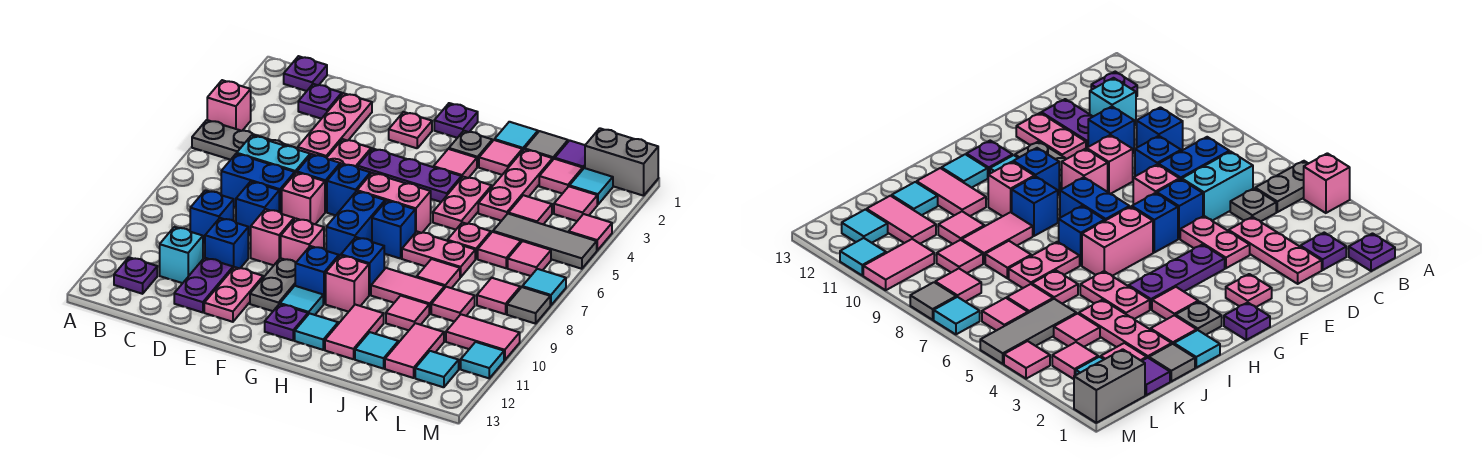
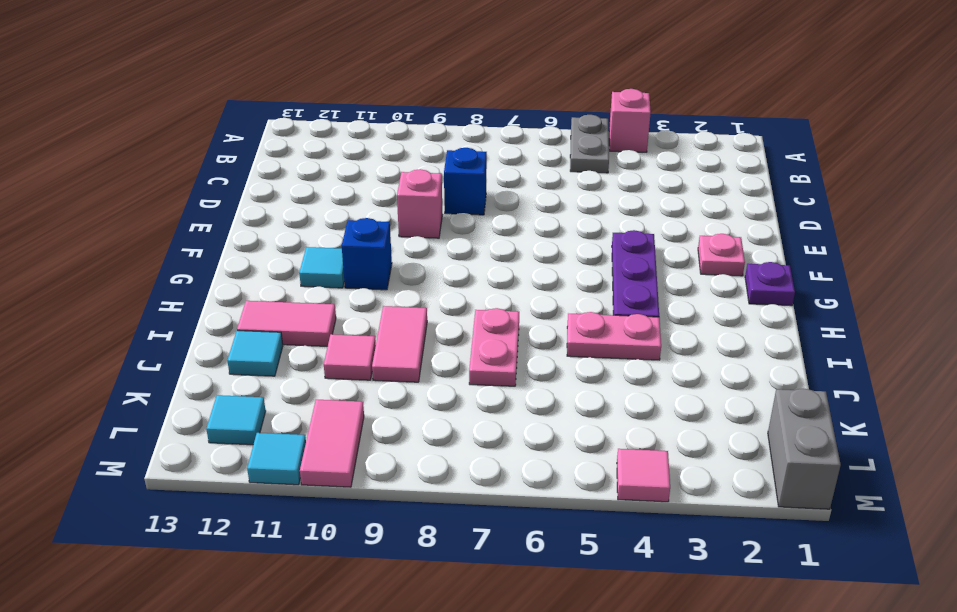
none -> purple 1x1 plate [284,56,327,91]
none -> purple 1x1 plate [114,257,157,294]
none -> purple 1x1 plate [298,84,342,119]
none -> grey 1x1 plate [1230,189,1276,222]

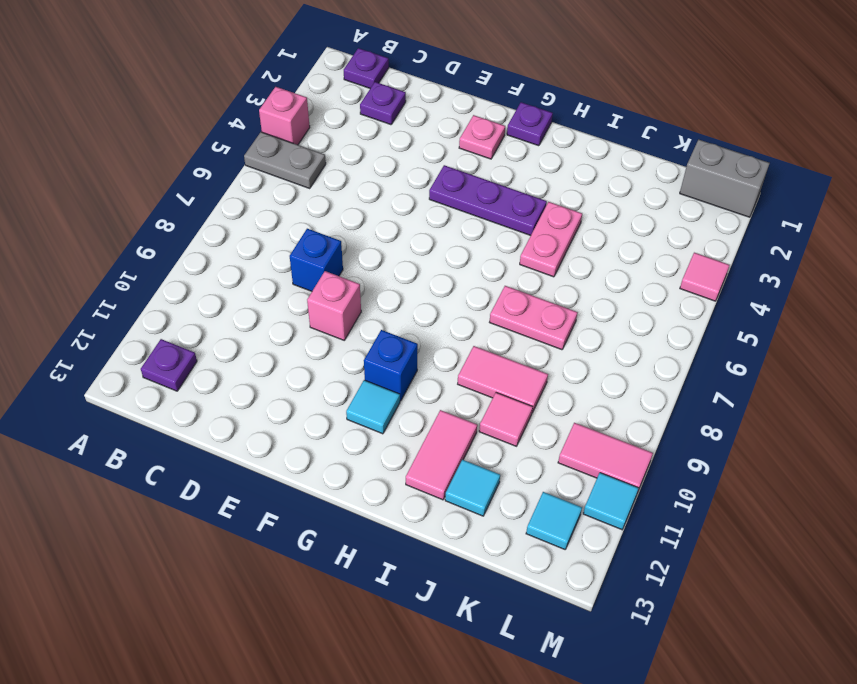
none -> grey 1x1 plate [1230,189,1276,222]
none -> cyan 1x2 brick [237,135,310,173]
none -> blue 1x2 brick [221,154,295,214]
none -> blue 1x1 brick [190,190,234,244]

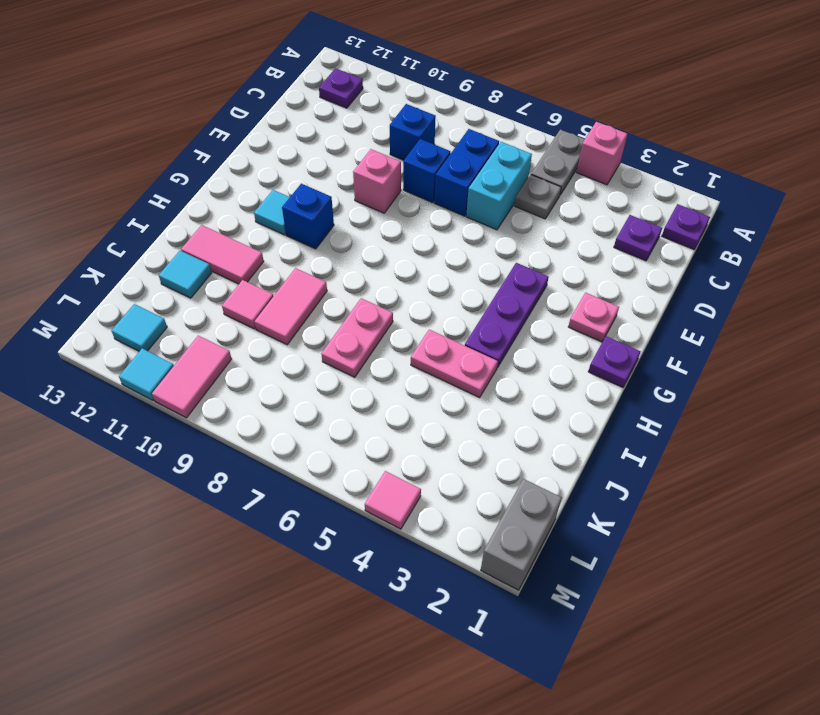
none -> cyan 1x1 brick [160,227,203,283]
none -> pink 1x3 plate [298,93,372,158]
none -> blue 1x1 brick [205,218,248,269]
none -> purple 1x2 plate [174,258,233,312]

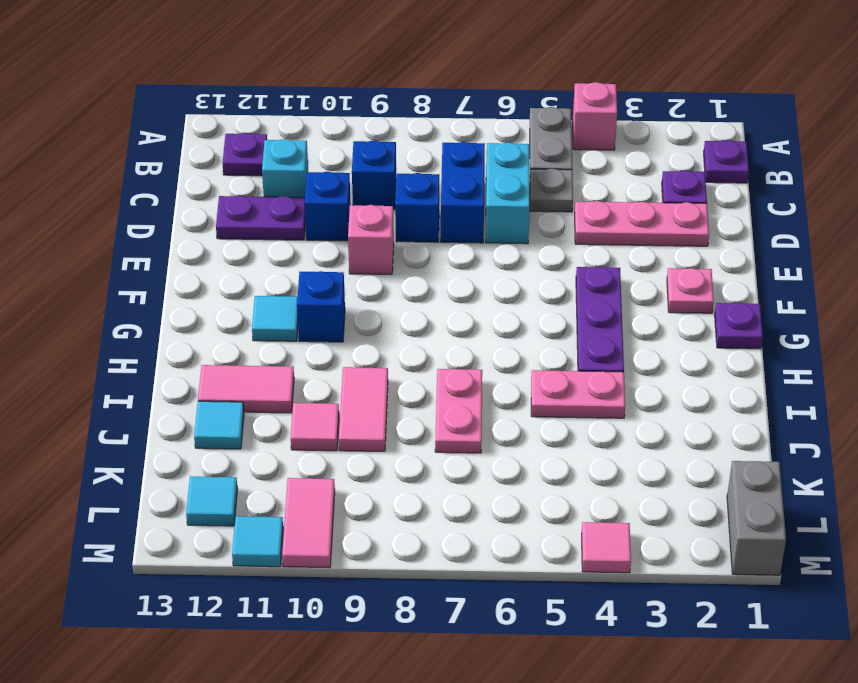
none -> pink 1x2 plate [327,139,371,168]
none -> blue 1x1 brick [297,154,340,212]
none -> pink 1x1 brick [282,172,325,224]
none -> pink 1x2 plate [204,267,263,322]

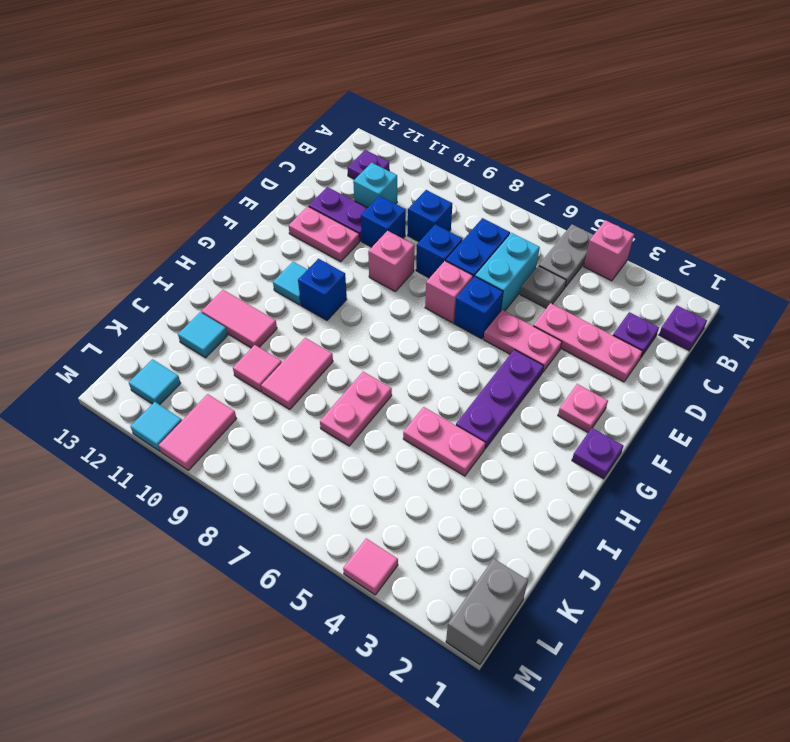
none -> blue 1x1 brick [327,164,370,216]
none -> pink 1x1 brick [281,218,324,262]
none -> grey 1x2 plate [250,258,296,311]
none -> pink 1x2 brick [357,173,431,233]

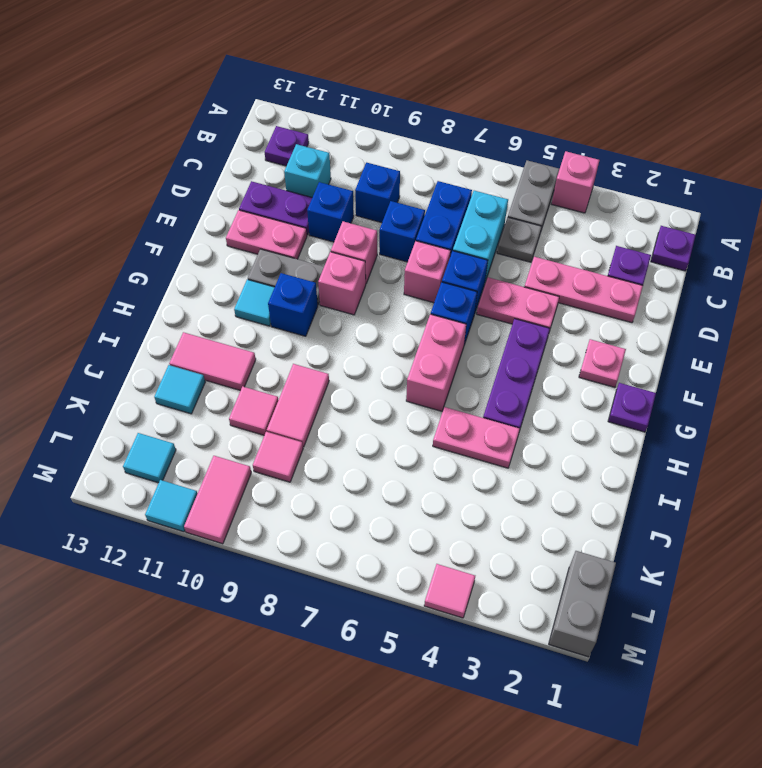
none -> blue 1x2 brick [326,191,385,256]
none -> purple 1x1 plate [265,304,308,340]
none -> grey 1x1 plate [449,131,492,167]
none -> pink 1x1 tile [434,149,477,178]

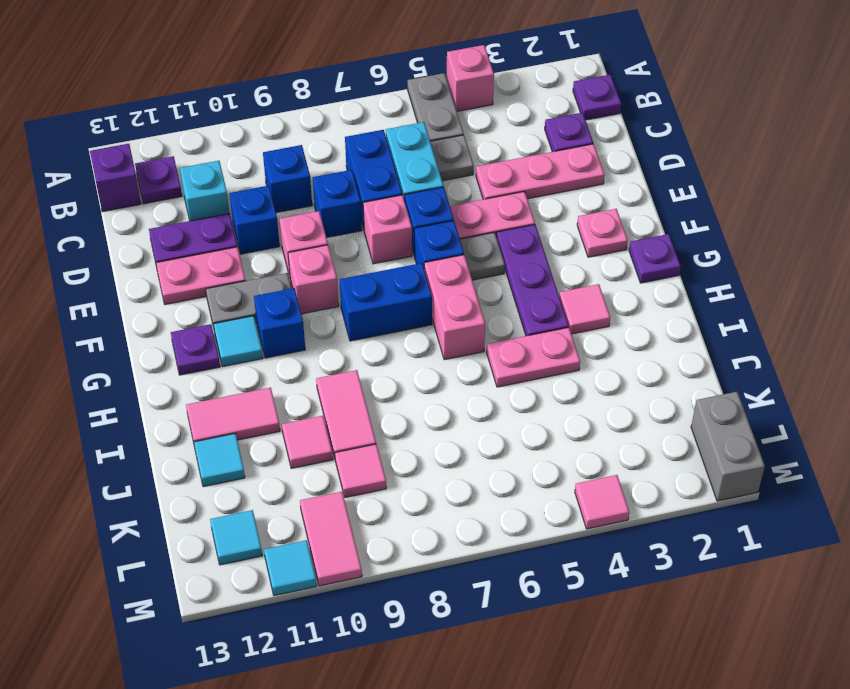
purple 1x1 brick [90,144,141,212] -> none
grey 1x1 plate [460,232,505,280] -> grey 1x1 plate moved to [449,131,492,167]
none -> blue 1x1 brick [372,201,415,259]
none -> blue 1x1 brick [341,237,384,295]
none -> pink 1x1 brick [326,255,369,312]
none -> cyan 1x1 tile [295,313,338,350]

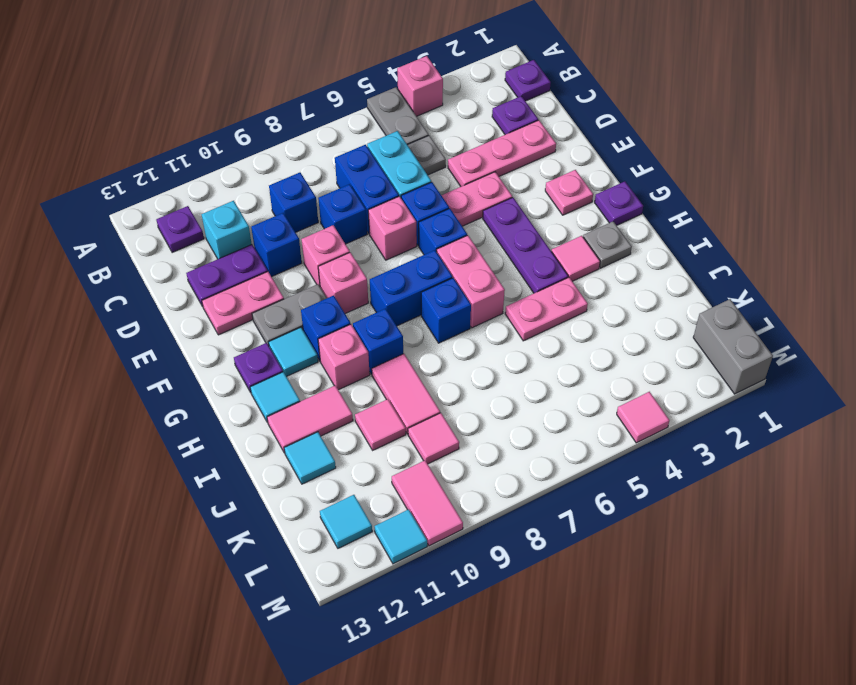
none -> cyan 1x1 tile [495,122,538,151]
none -> pink 1x1 tile [479,140,522,175]
none -> pink 1x2 plate [402,232,475,277]
none -> grey 1x1 tile [525,131,568,159]

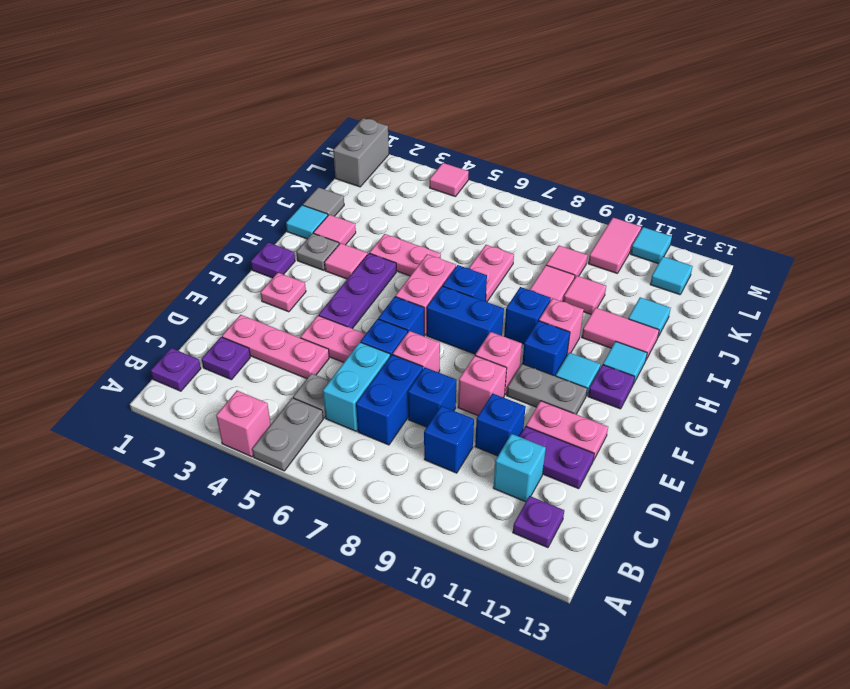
none -> pink 1x3 plate [478,149,553,221]
none -> pink 1x1 plate [448,222,491,259]
none -> pink 1x1 tile [417,259,460,288]
none -> purple 1x1 tile [555,140,585,169]

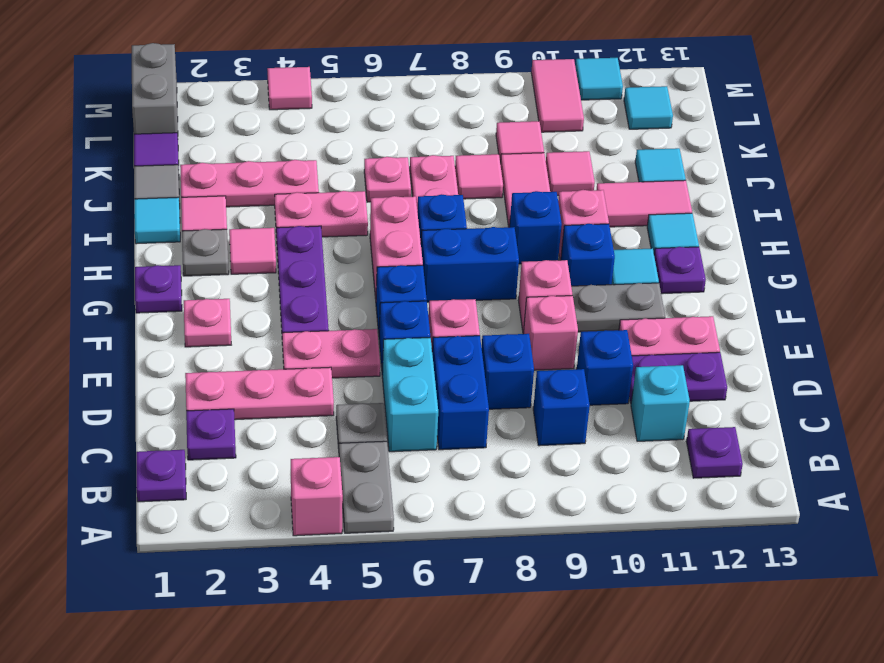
none -> pink 1x1 tile [539,159,583,194]
none -> pink 1x1 tile [509,195,552,224]
none -> grey 1x3 tile [493,214,597,269]
none -> pink 1x1 tile [478,232,521,268]

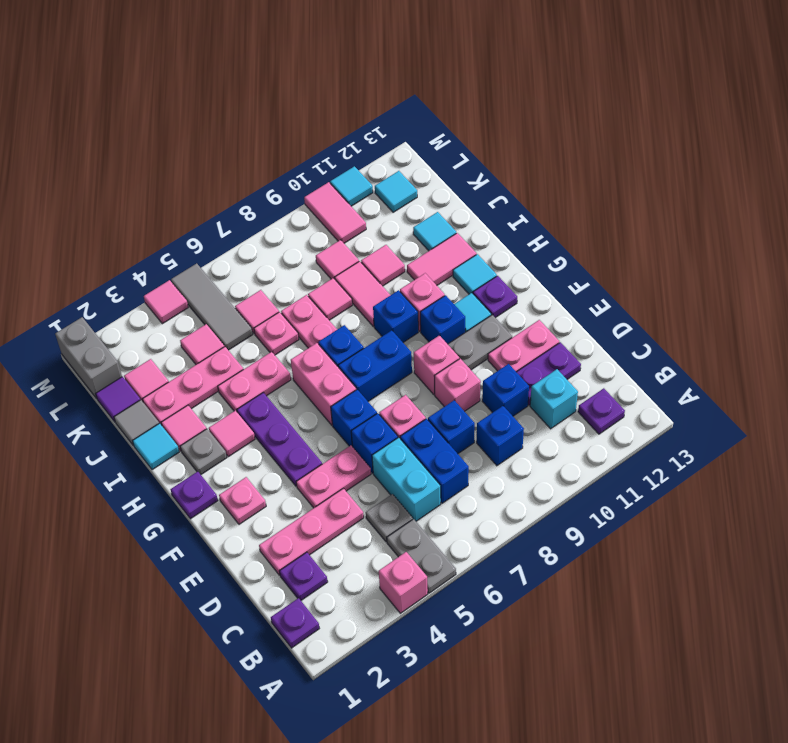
none -> pink 1x2 tile [385,323,444,378]
none -> cyan 1x1 tile [569,168,613,205]
none -> pink 1x1 tile [554,187,597,221]
none -> pink 1x1 tile [508,241,551,276]

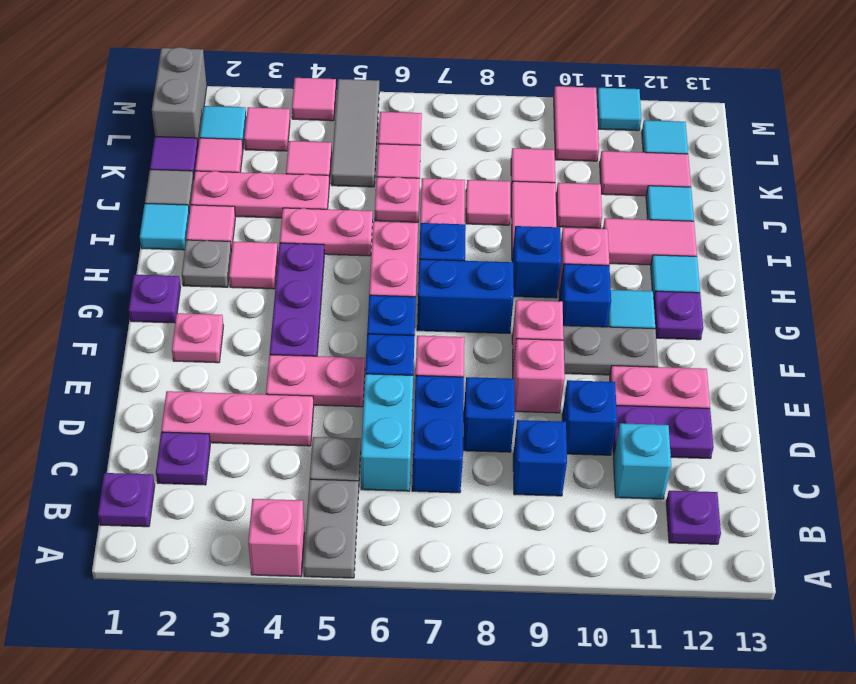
none -> pink 1x1 tile [477,278,520,314]
none -> cyan 1x1 tile [522,269,566,305]
none -> grey 1x1 tile [507,287,550,324]

